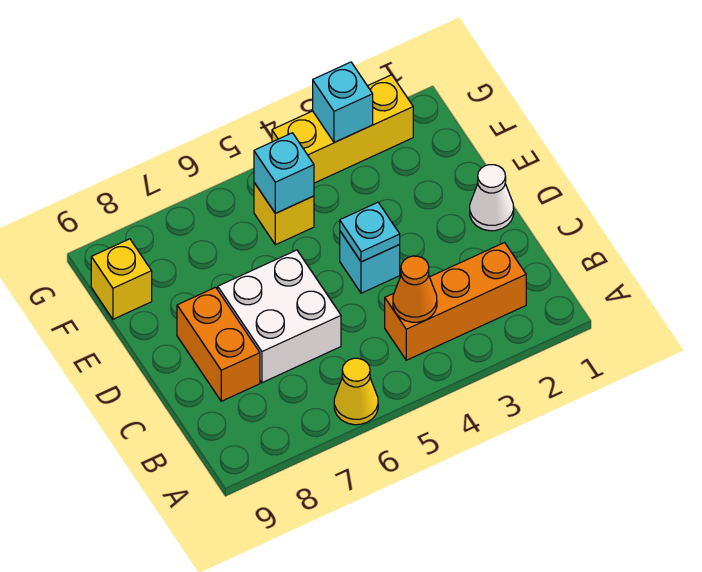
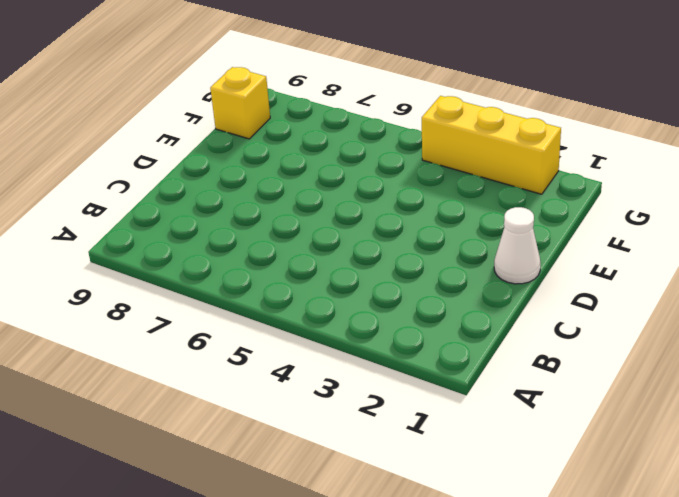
none -> yellow 1x1 cone [334,358,378,425]
none -> orange 1x3 brick [385,243,526,360]
none -> white 2x2 brick [218,250,341,383]

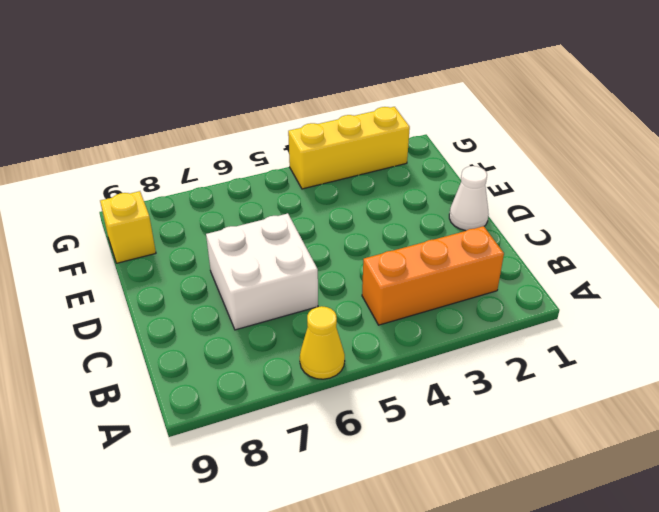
none -> orange 1x2 brick [177,287,260,401]
none -> cyan 1x1 brick [340,231,400,293]
none -> yellow 1x1 brick [254,183,314,245]

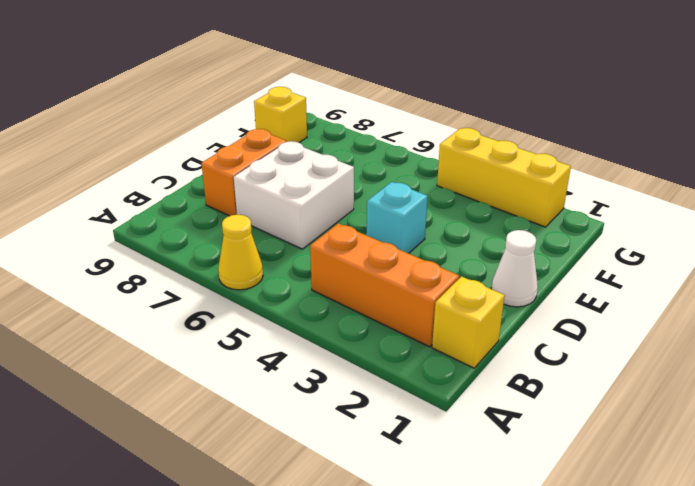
yellow 1x1 brick [432,276,505,368] -> yellow 1x1 brick moved to [254,183,314,245]
none -> orange 1x1 cone [393,256,437,322]
none -> cyan 1x1 plate [340,202,400,262]
none -> cyan 1x1 brick [254,133,314,213]

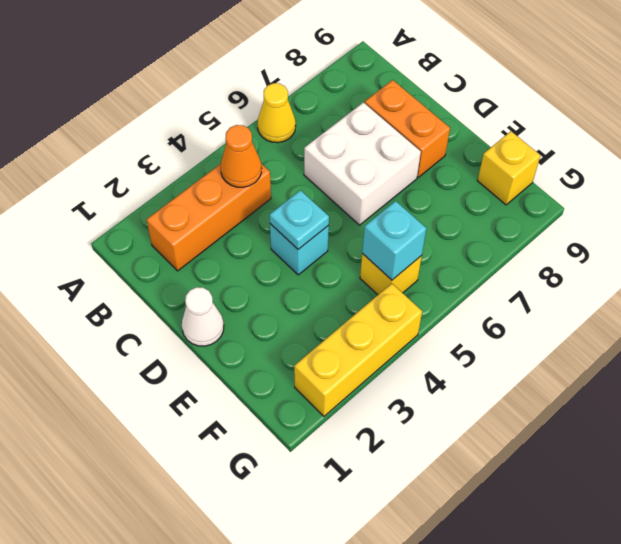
none -> cyan 1x1 brick [313,62,373,143]

